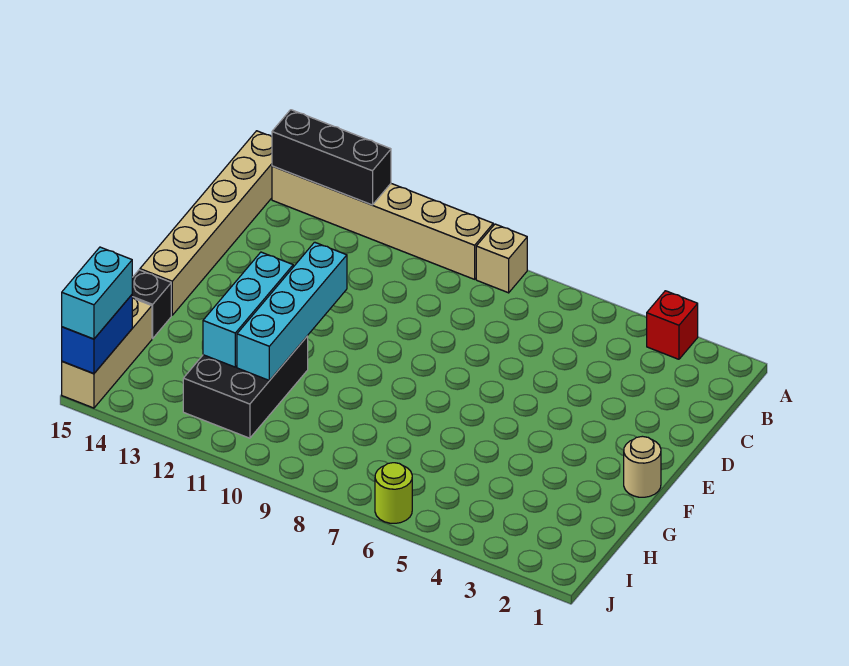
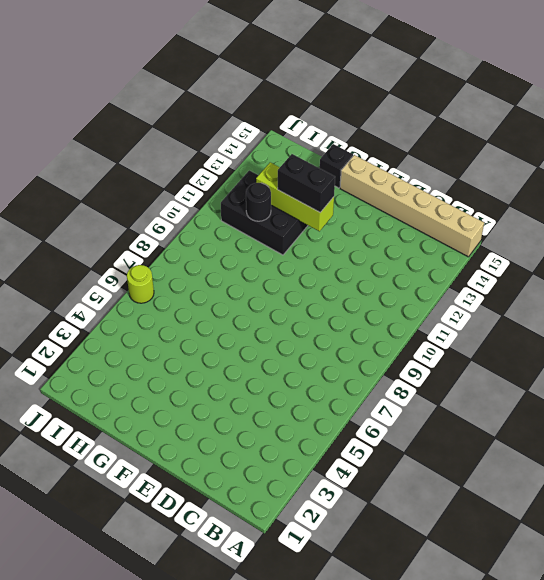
lime 1x3 brick [256,162,334,231] -> cyan 1x3 brick [203,252,293,367]
black 1x2 brick [278,154,335,212] -> none
black 1x1 round brick [246,183,271,221] -> cyan 1x4 brick [237,242,347,381]
none -> red 1x1 brick [647,291,698,359]
none -> tan 1x1 brick [476,224,527,293]
none -> tan 1x6 brick [272,166,493,279]

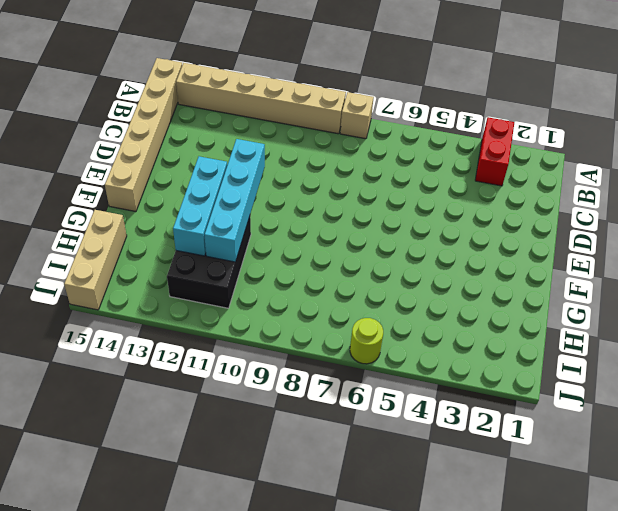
red 1x2 brick [475,117,514,186] -> red 1x1 brick [647,291,698,359]
none -> tan 1x1 round brick [624,436,661,497]
none -> black 1x1 brick [132,270,171,338]
none -> black 1x3 brick [272,110,391,205]

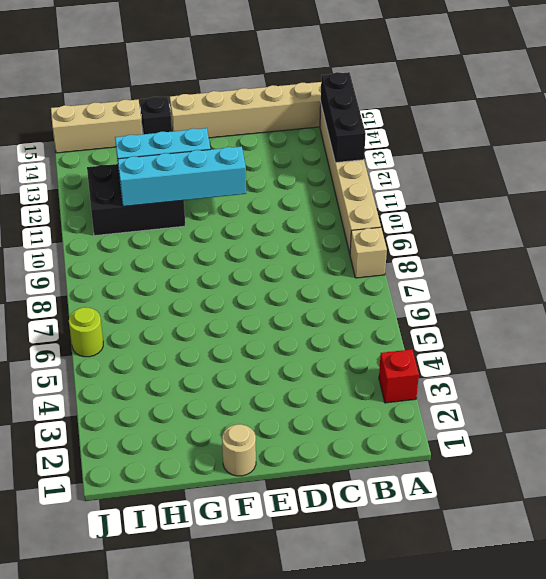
none -> blue 1x2 brick [62,295,132,373]
none -> cyan 1x2 brick [62,247,132,339]

